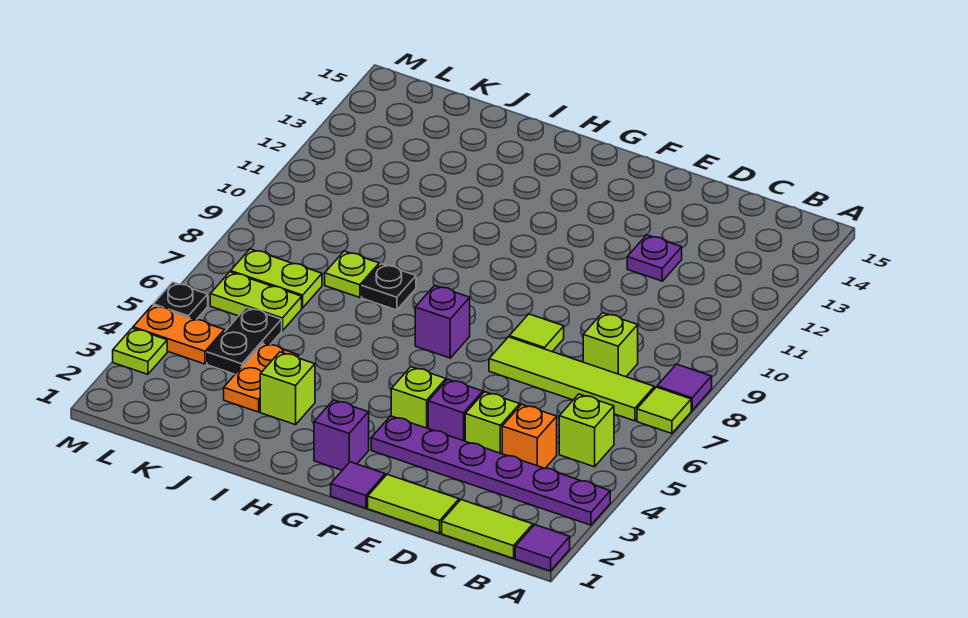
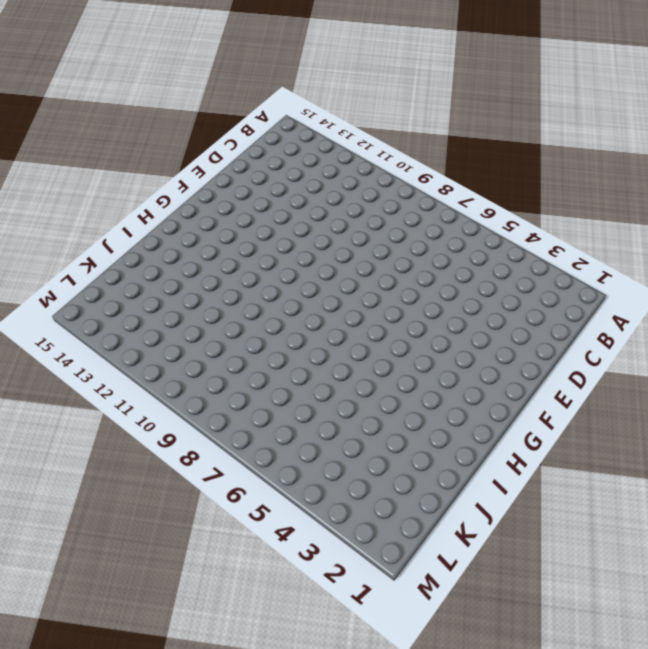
none -> purple 1x1 tile [515,525,570,571]
none -> purple 1x6 plate [371,416,610,525]
none -> lime 1x1 tile [637,387,691,433]

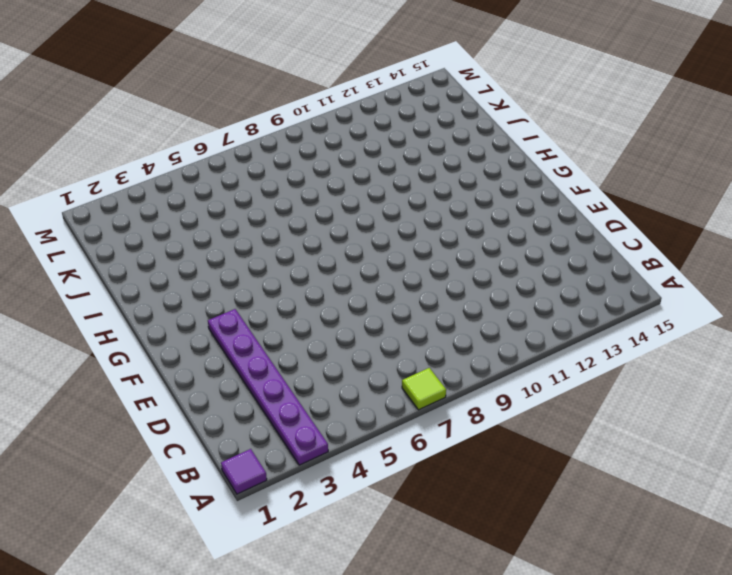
none -> purple 1x1 tile [657,364,712,410]
none -> lime 1x2 tile [442,500,533,558]
none -> lime 1x1 brick [559,394,614,467]

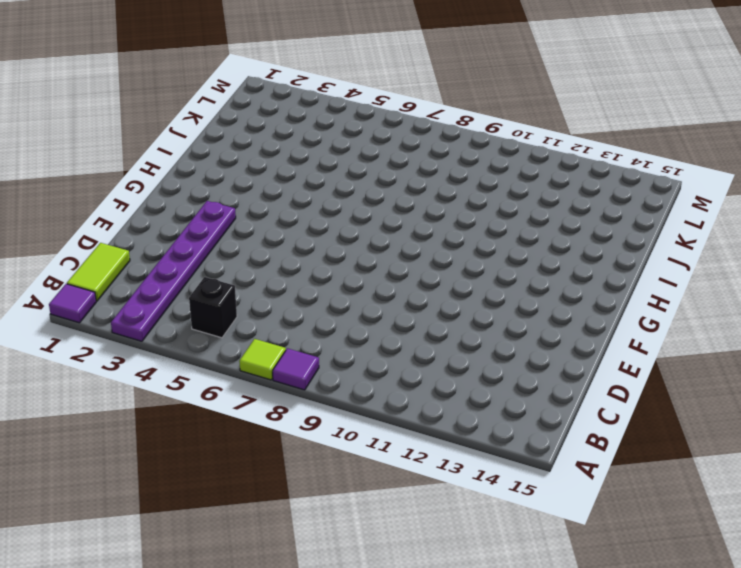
black 1x1 brick [189,277,237,338] -> lime 1x1 brick [559,394,614,467]
none -> lime 1x4 tile [489,337,654,421]
none -> orange 1x1 brick [502,404,557,468]
none -> lime 1x1 brick [583,313,638,377]

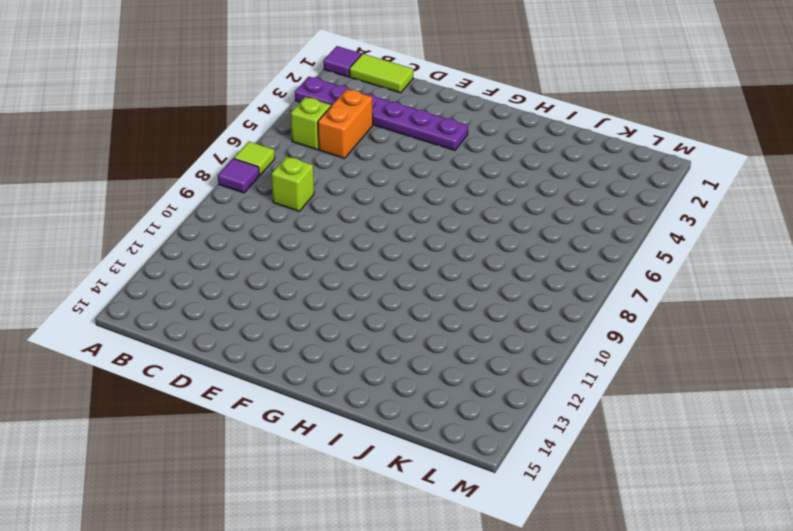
orange 1x2 brick [318,89,373,158] -> orange 1x1 brick [502,404,557,468]
none -> lime 1x4 tile [489,337,654,421]
none -> lime 1x2 tile [368,474,459,533]
none -> lime 1x1 brick [465,392,520,454]

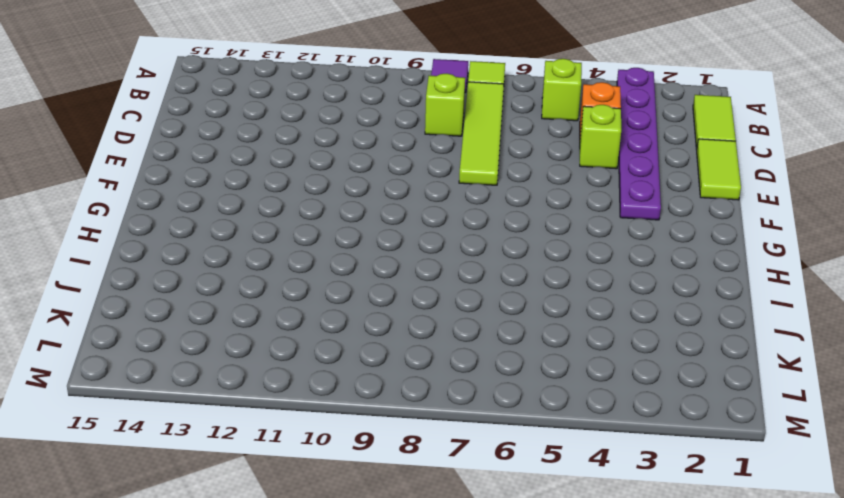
none -> purple 1x1 tile [515,525,570,571]
none -> purple 1x1 plate [627,235,682,281]
none -> purple 1x1 brick [428,379,483,441]

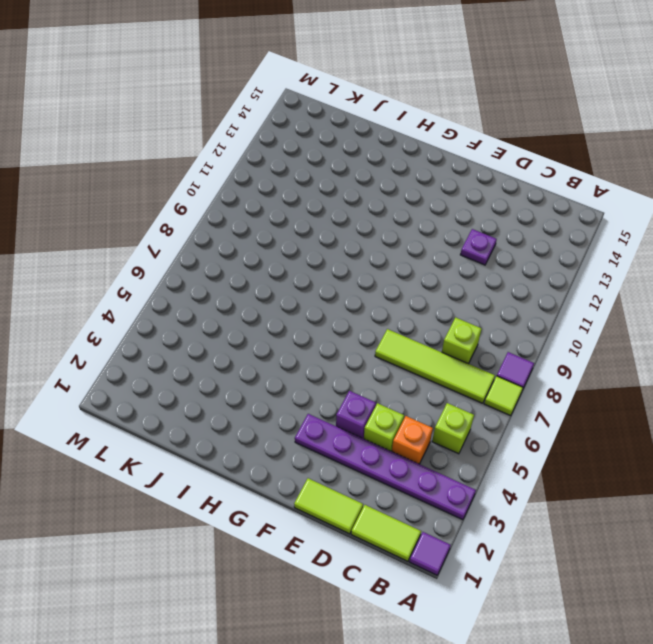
none -> lime 1x1 tile [509,314,564,351]
none -> purple 1x1 tile [331,462,385,508]
none -> lime 1x1 brick [391,367,446,428]

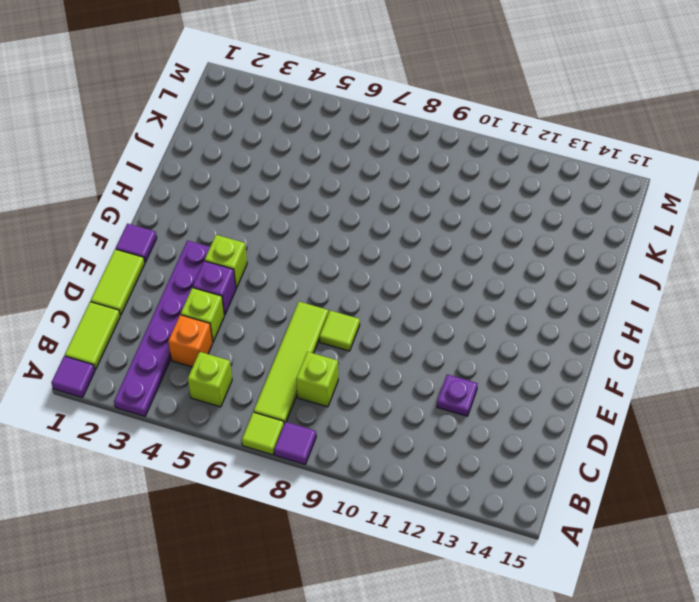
none -> purple 1x1 brick [314,400,369,470]
none -> purple 1x1 brick [415,285,470,358]
none -> lime 1x1 brick [260,352,315,425]

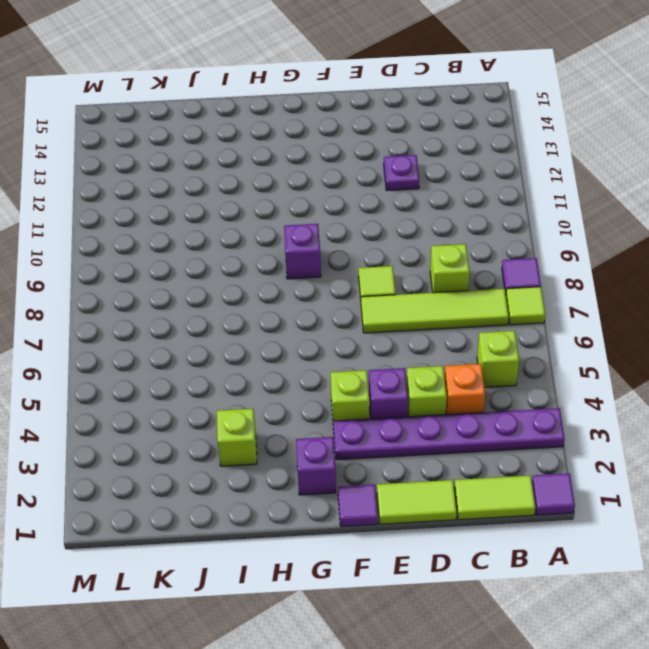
purple 1x1 brick [284,224,321,279] -> purple 1x1 brick moved to [415,285,470,358]
none -> black 1x1 plate [362,264,416,310]
none -> orange 1x2 plate [224,343,298,412]
none -> lime 1x1 plate [325,251,379,298]

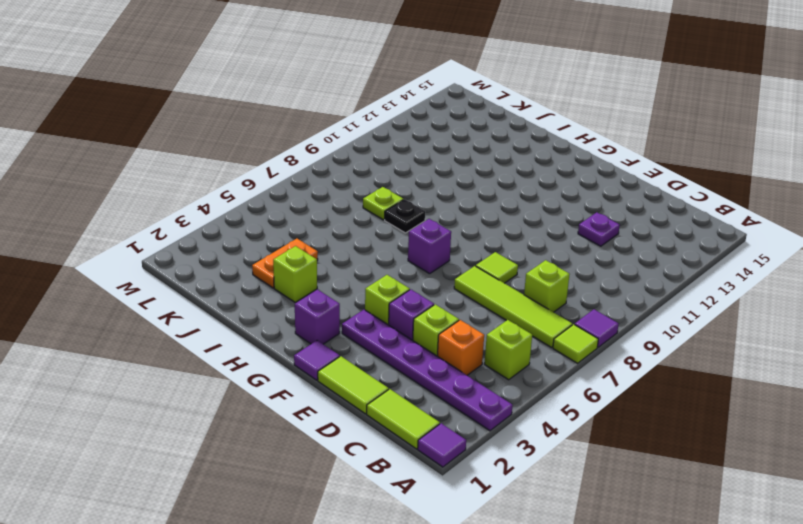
none -> black 1x2 plate [207,307,282,374]
none -> lime 1x2 plate [210,272,302,331]
none -> lime 1x2 plate [231,249,322,308]

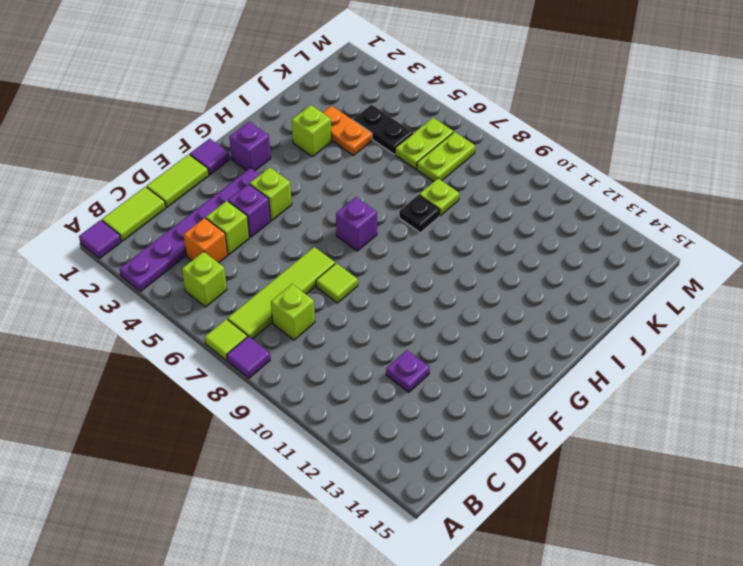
none -> orange 1x2 plate [133,305,224,364]
none -> lime 1x1 plate [113,328,167,374]
none -> black 1x1 plate [153,282,208,320]

